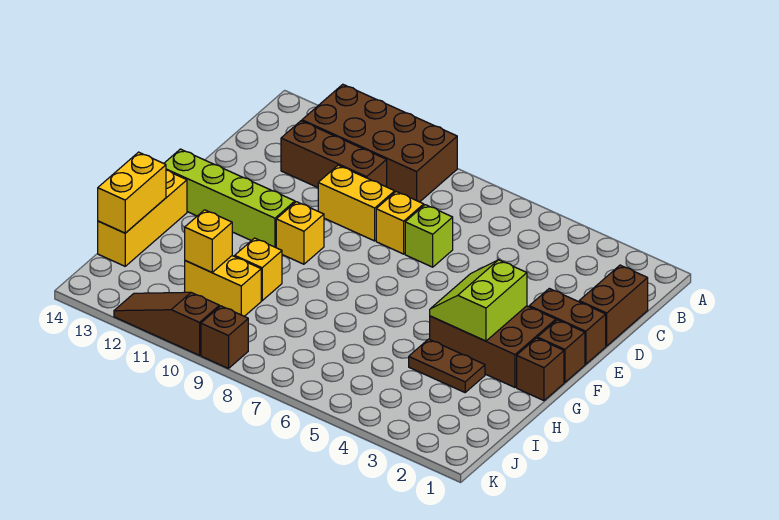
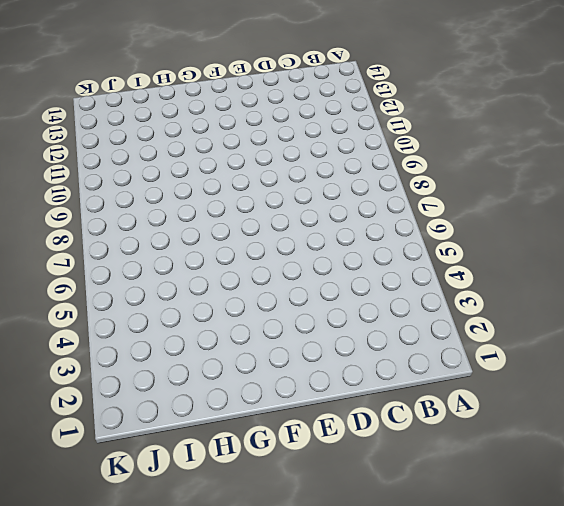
none -> brown 2x4 brick [302,84,457,202]
none -> brown 1x2 brick [579,265,648,346]
none -> brown 1x3 brick [281,121,387,188]

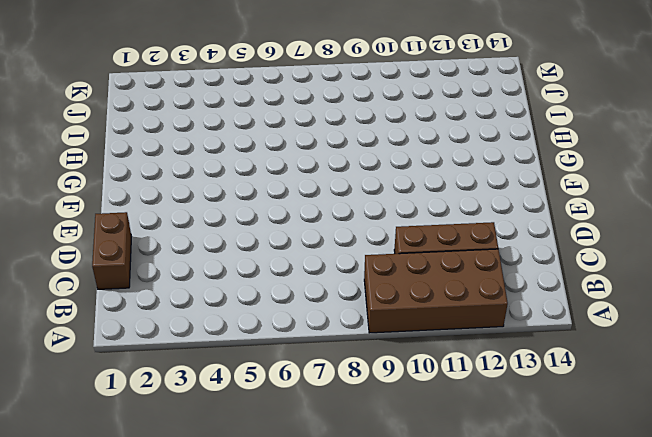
none -> lime 1x1 brick [405,205,453,267]
none -> yellow 1x1 brick [376,192,424,254]
none -> yellow 1x2 brick [318,165,395,241]

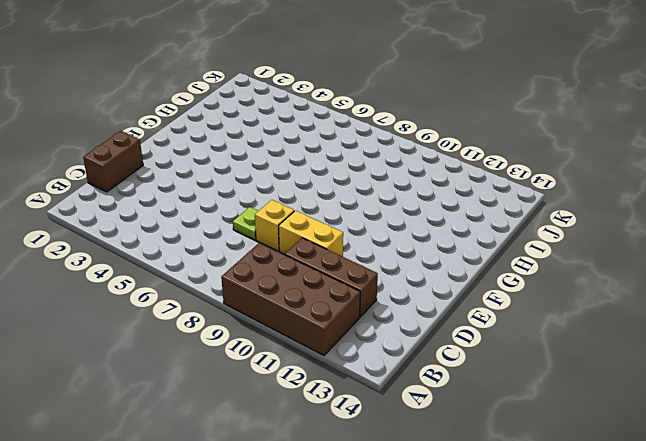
lime 1x1 plate [233,207,258,240] -> lime 1x1 brick [405,205,453,267]
none -> brown 1x2 brick [529,289,606,364]
none -> brown 1x1 brick [537,320,585,382]
none -> brown 2x3 brick [430,306,556,387]

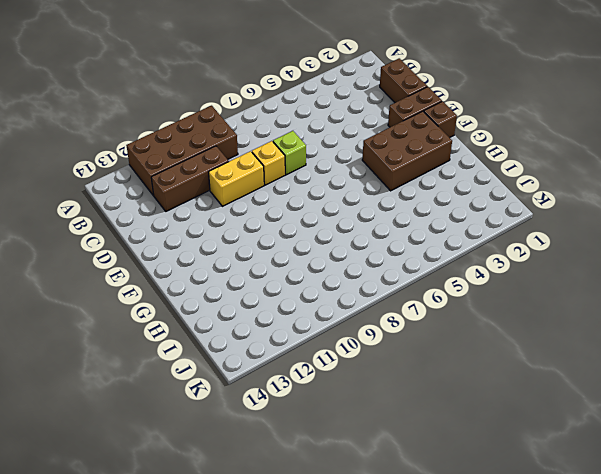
none -> yellow 1x1 brick [276,202,324,264]
none -> lime 1x4 brick [164,149,295,248]
none -> brown 1x1 brick [517,338,564,401]

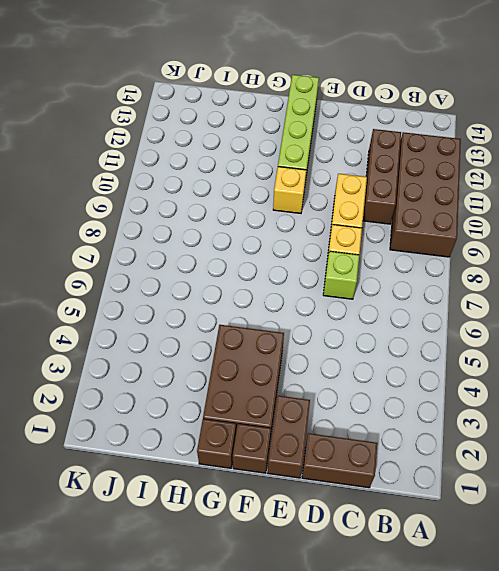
none -> yellow 1x3 brick [98,170,187,266]
none -> brown 1x2 plate [409,339,485,392]
none -> yellow 1x1 brick [235,238,282,301]

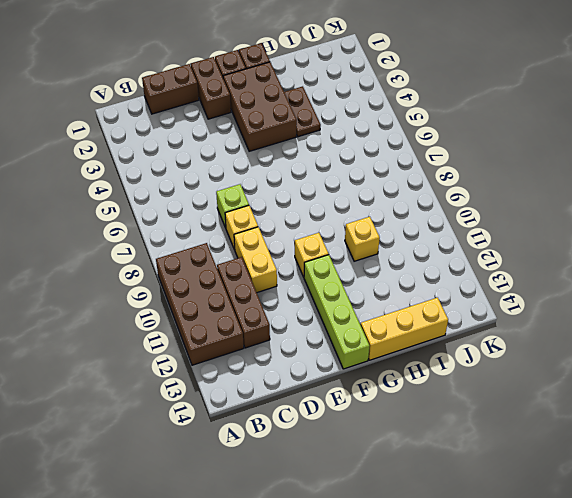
none -> yellow 1x2 brick [185,256,261,316]
none -> brown 1x1 brick [201,306,248,369]
none -> brown 1x3 slope [114,292,219,355]

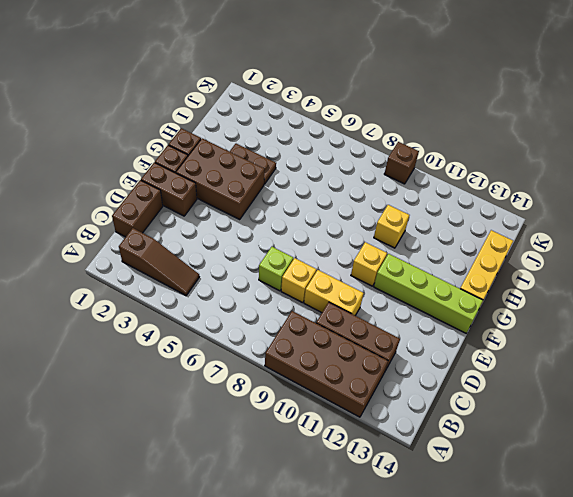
brown 1x3 slope [119,228,199,295] -> brown 1x3 slope moved to [114,292,219,355]
none -> yellow 1x2 brick [185,256,261,316]
none -> lime 2x2 slope [430,260,527,341]
none -> yellow 1x2 brick [98,152,166,233]

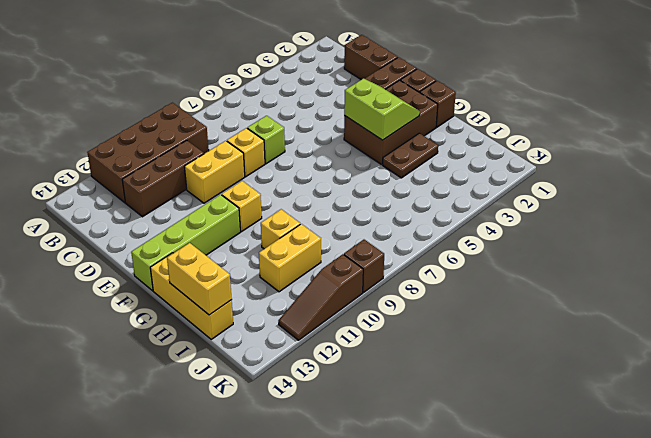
lime 2x2 slope [344,78,420,140] -> lime 2x2 slope turned to [430,260,527,341]
none -> yellow 1x1 brick [185,210,232,272]

